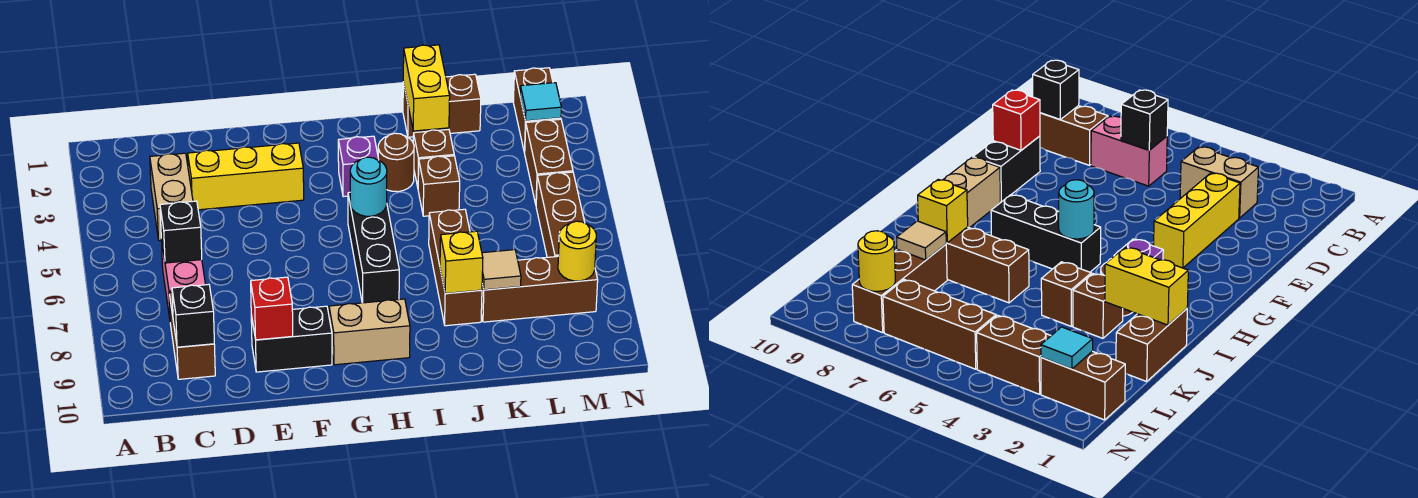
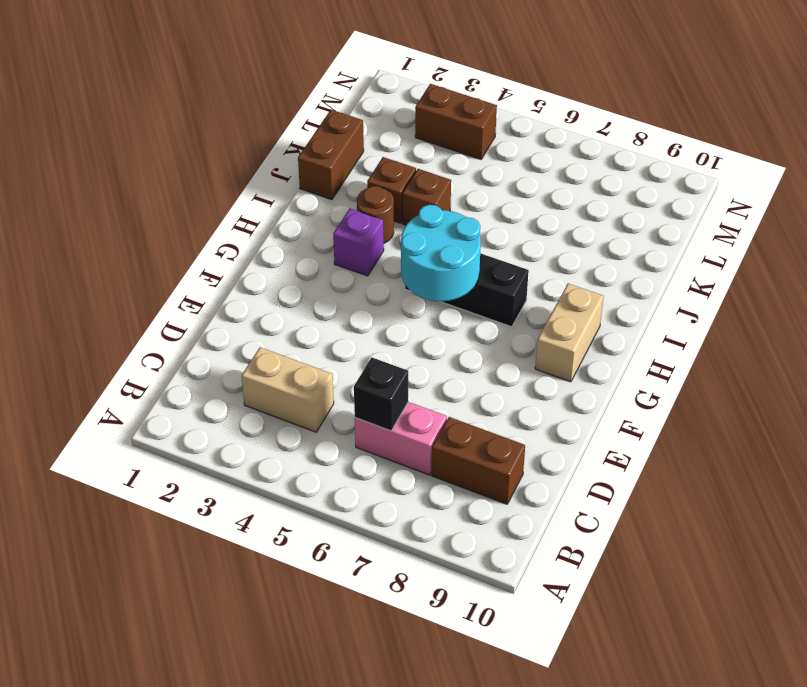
cyan 2x2 round brick [401,205,481,301] -> cyan 1x1 round brick [350,157,387,216]
none -> yellow 1x3 brick [188,143,304,210]
none -> black 1x2 brick [251,306,332,372]
none -> brown 1x3 brick [429,209,482,326]

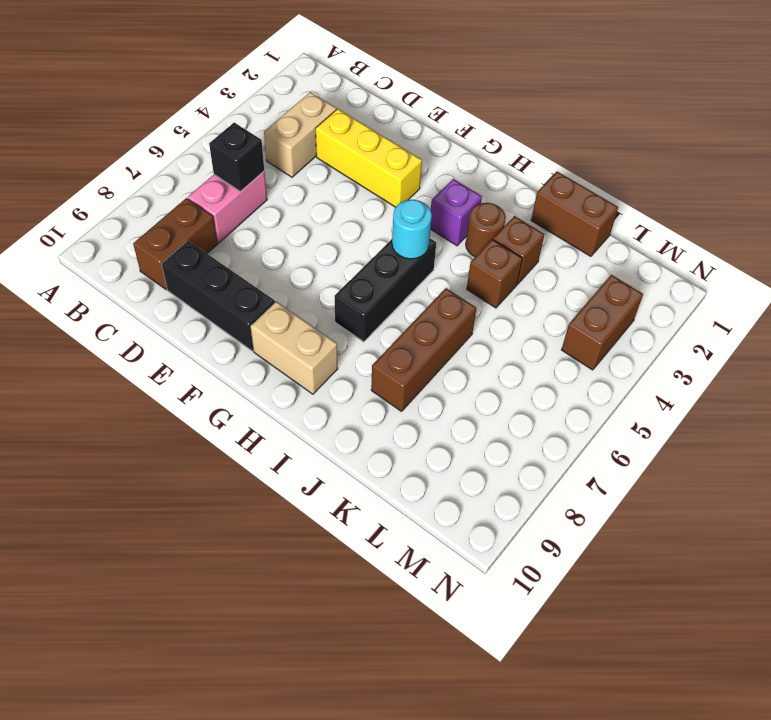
black 1x3 brick [162,241,275,351] -> black 1x2 brick [251,306,332,372]
none -> brown 1x3 brick [481,256,598,322]
none -> brown 1x2 brick [513,68,561,153]
none -> brown 1x3 brick [536,172,585,257]

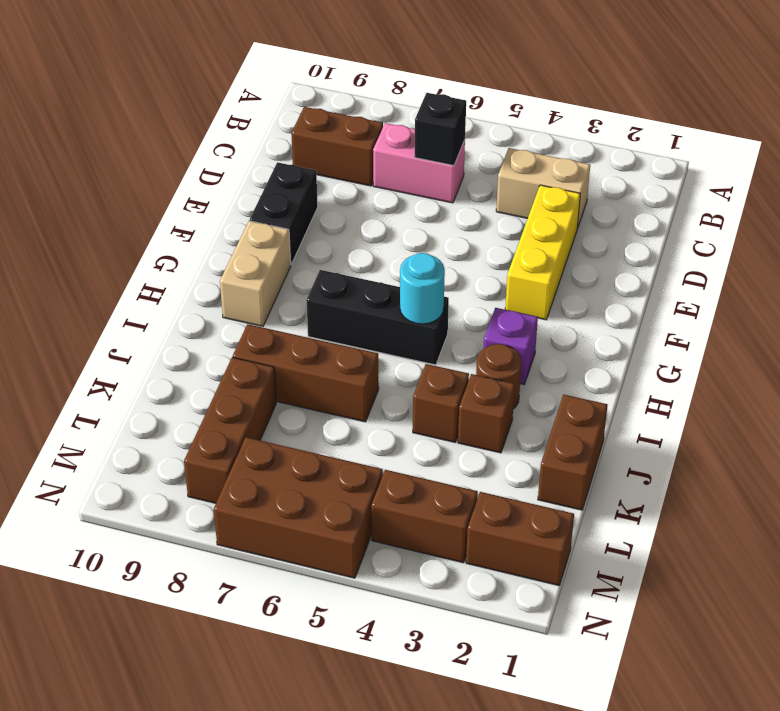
brown 2x3 brick [214,437,383,578] -> brown 1x3 brick [536,172,585,257]
none -> black 1x1 brick [172,284,214,347]
none -> red 1x1 brick [251,277,293,340]
none -> yellow 1x2 brick [403,45,450,131]

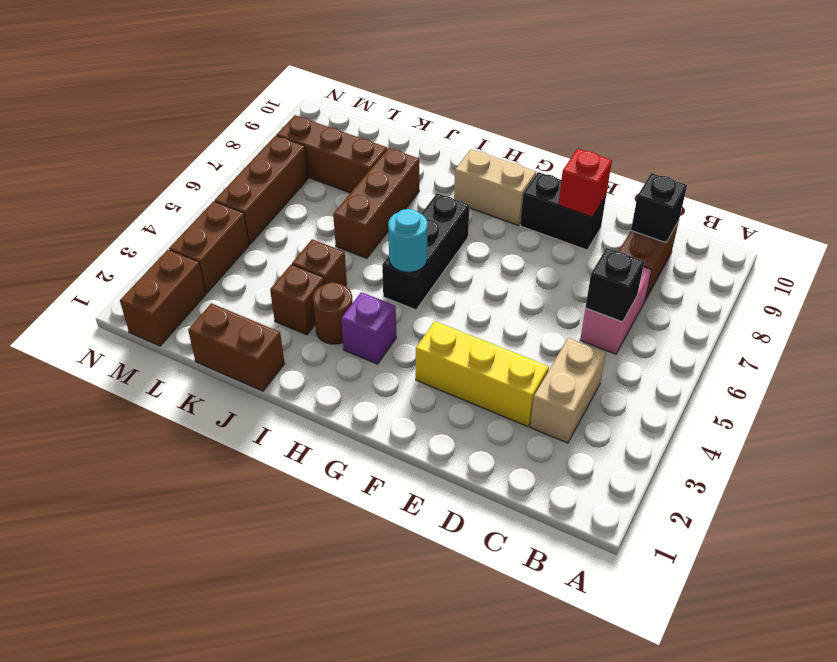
none -> yellow 1x2 brick [403,45,450,131]
none -> yellow 1x1 brick [440,231,483,293]
none -> tan 1x1 tile [482,250,521,290]

